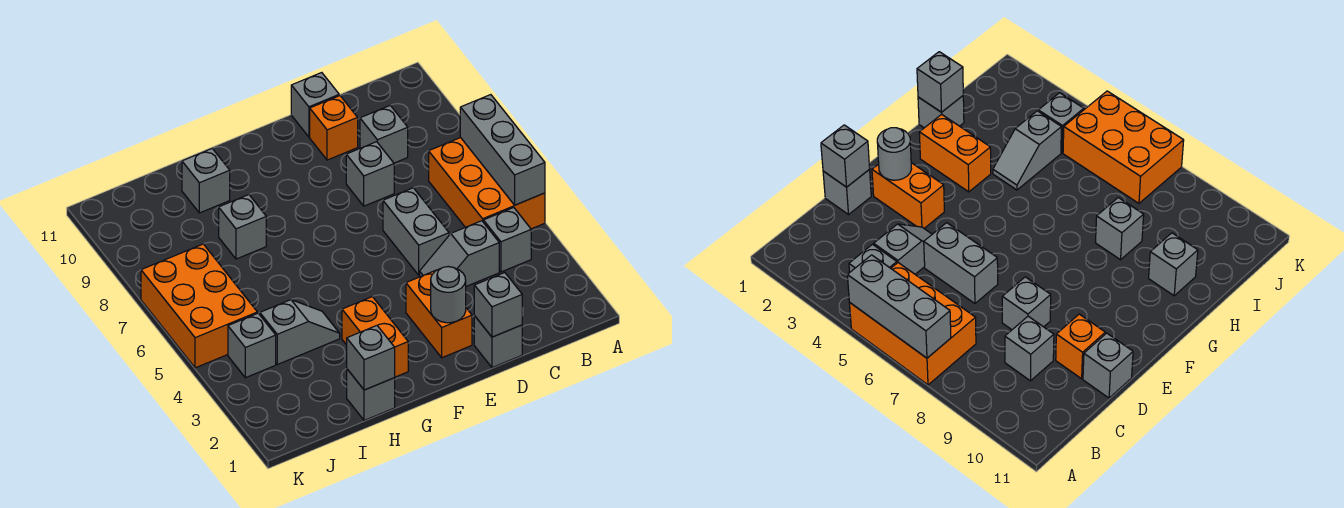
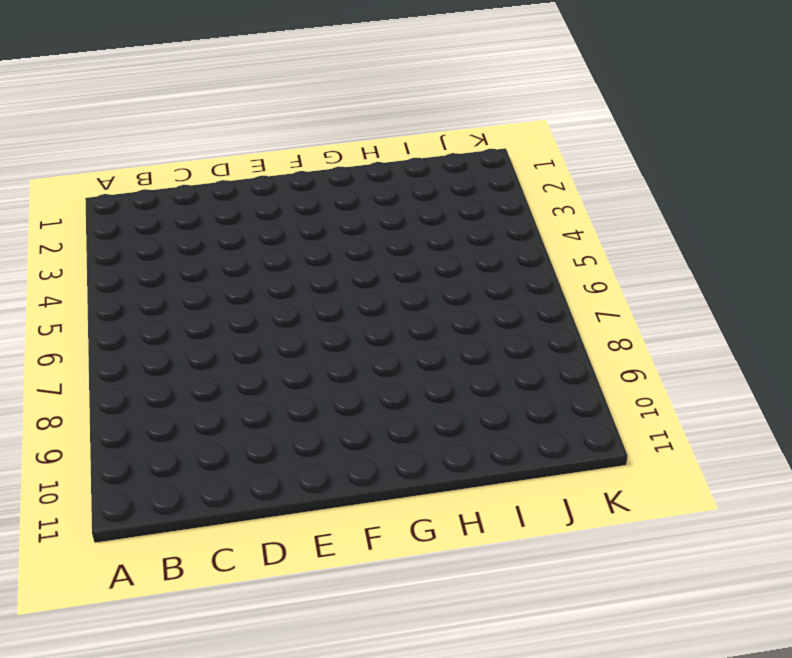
none -> orange 2x3 brick [429,138,545,229]
none -> grey 1x1 brick [483,208,531,272]
none -> grey 1x2 slope [420,221,499,286]

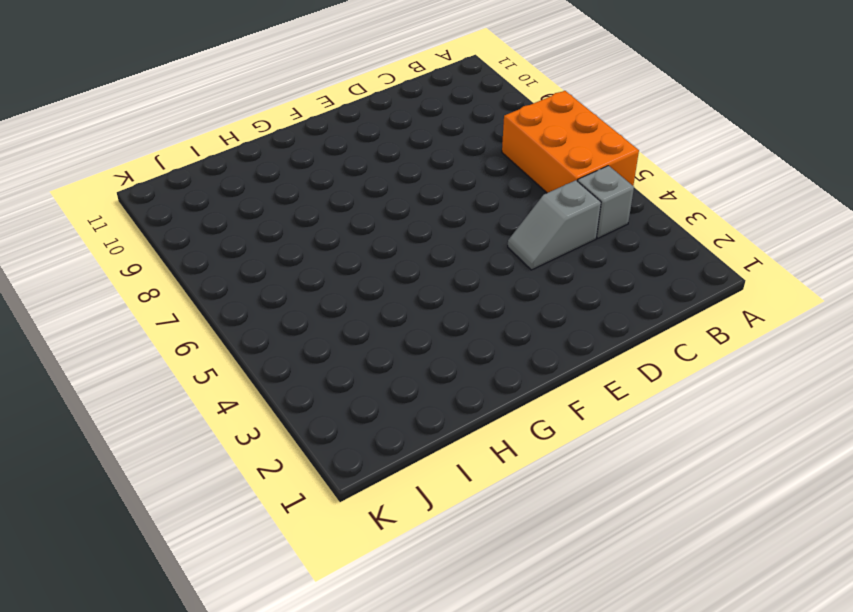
none -> grey 1x1 brick [360,105,408,163]
none -> grey 1x1 brick [474,316,522,368]
none -> grey 1x2 brick [383,188,449,275]

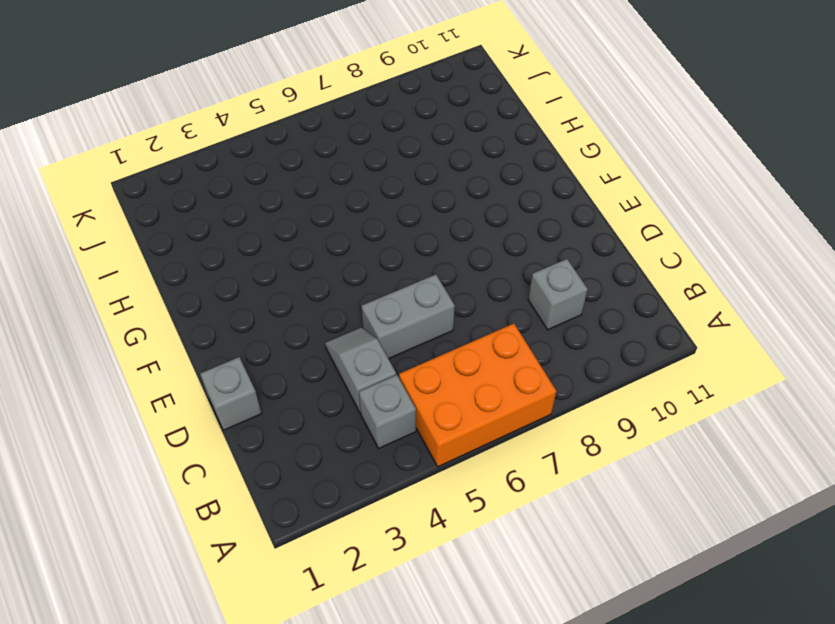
none -> grey 1x1 brick [346,142,394,206]
none -> orange 1x1 brick [310,96,358,160]
none -> grey 1x1 brick [291,73,339,137]

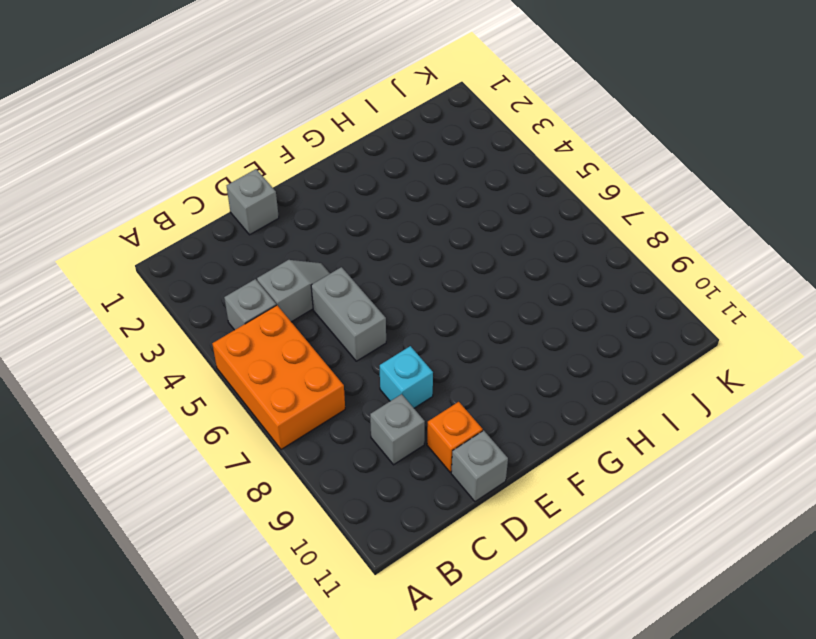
cyan 1x1 brick [380,346,433,408] -> grey 1x1 brick [346,142,394,206]
none -> orange 1x2 brick [406,270,472,358]
none -> orange 1x2 brick [342,297,408,377]
none -> grey 1x1 brick [347,369,395,421]

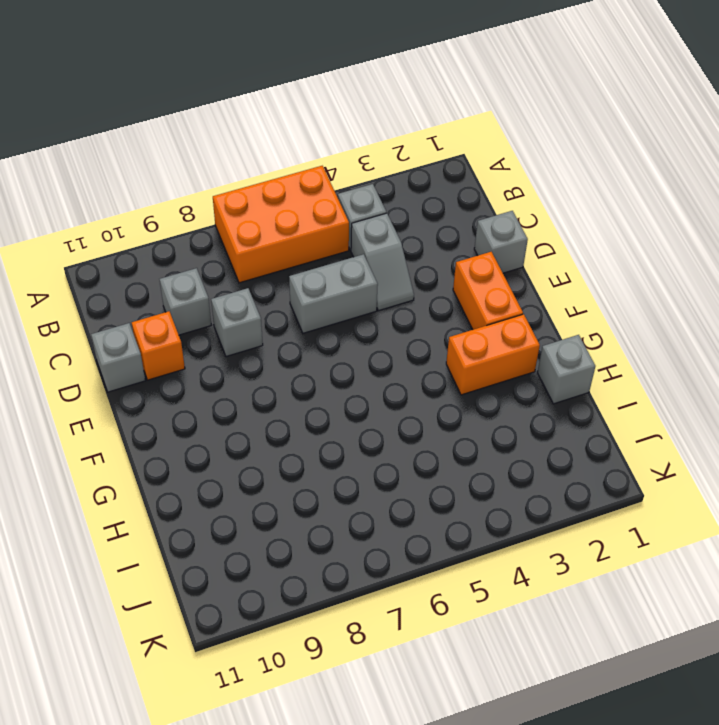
orange 1x2 brick [453,252,523,330] -> orange 1x2 brick turned to [406,270,472,358]
none -> grey 1x2 slope [260,300,340,364]
none -> grey 1x1 brick [219,195,266,259]
none -> grey 1x1 brick [182,148,230,213]

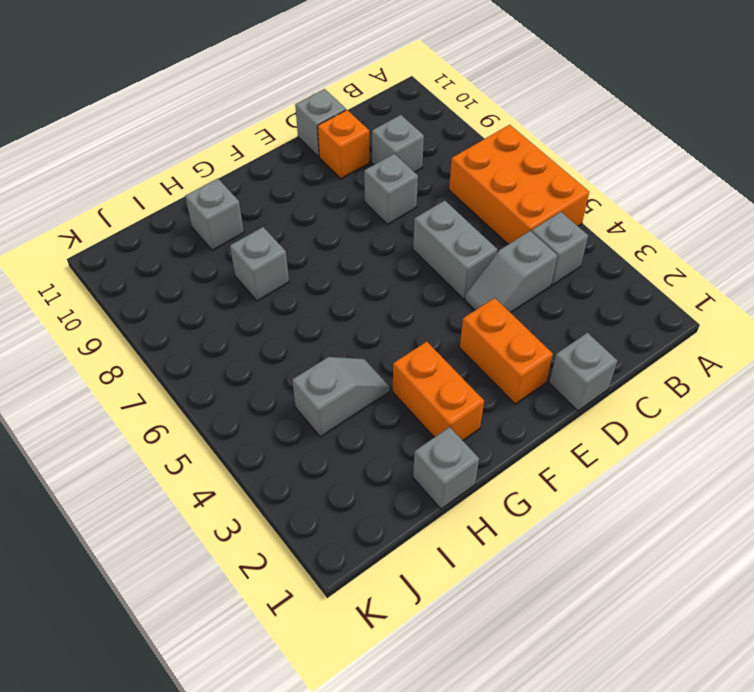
none -> grey 1x1 brick [228,313,276,378]
none -> orange 2x3 brick [141,244,257,368]
none -> grey 1x3 brick [460,95,545,205]

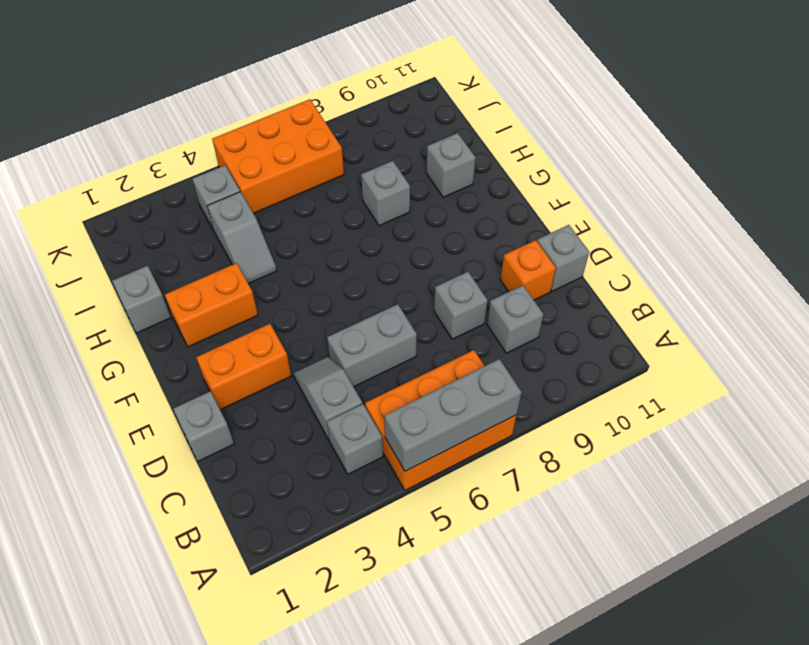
none -> grey 1x1 brick [474,273,522,337]
none -> grey 1x1 round brick [431,267,466,323]
none -> grey 1x1 brick [347,326,395,390]

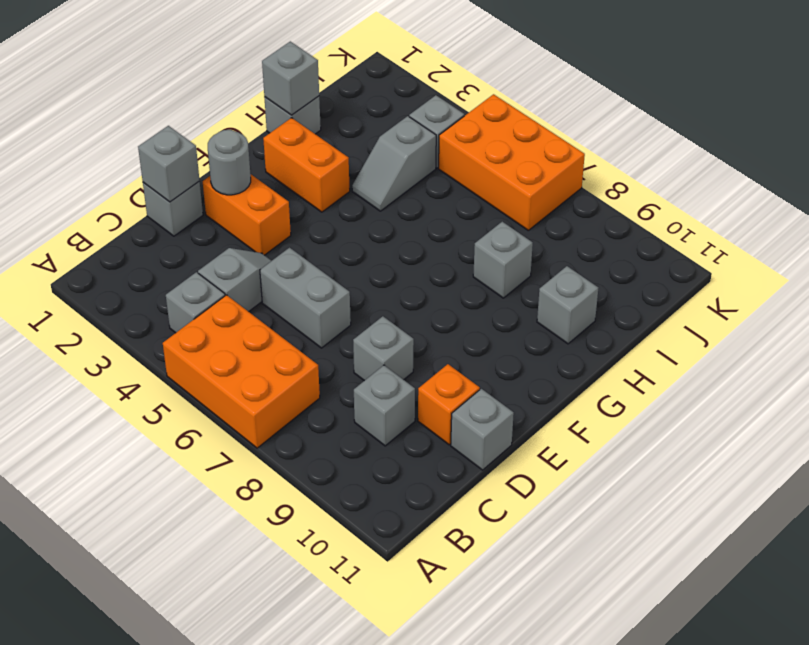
none -> grey 1x3 brick [460,95,545,205]

